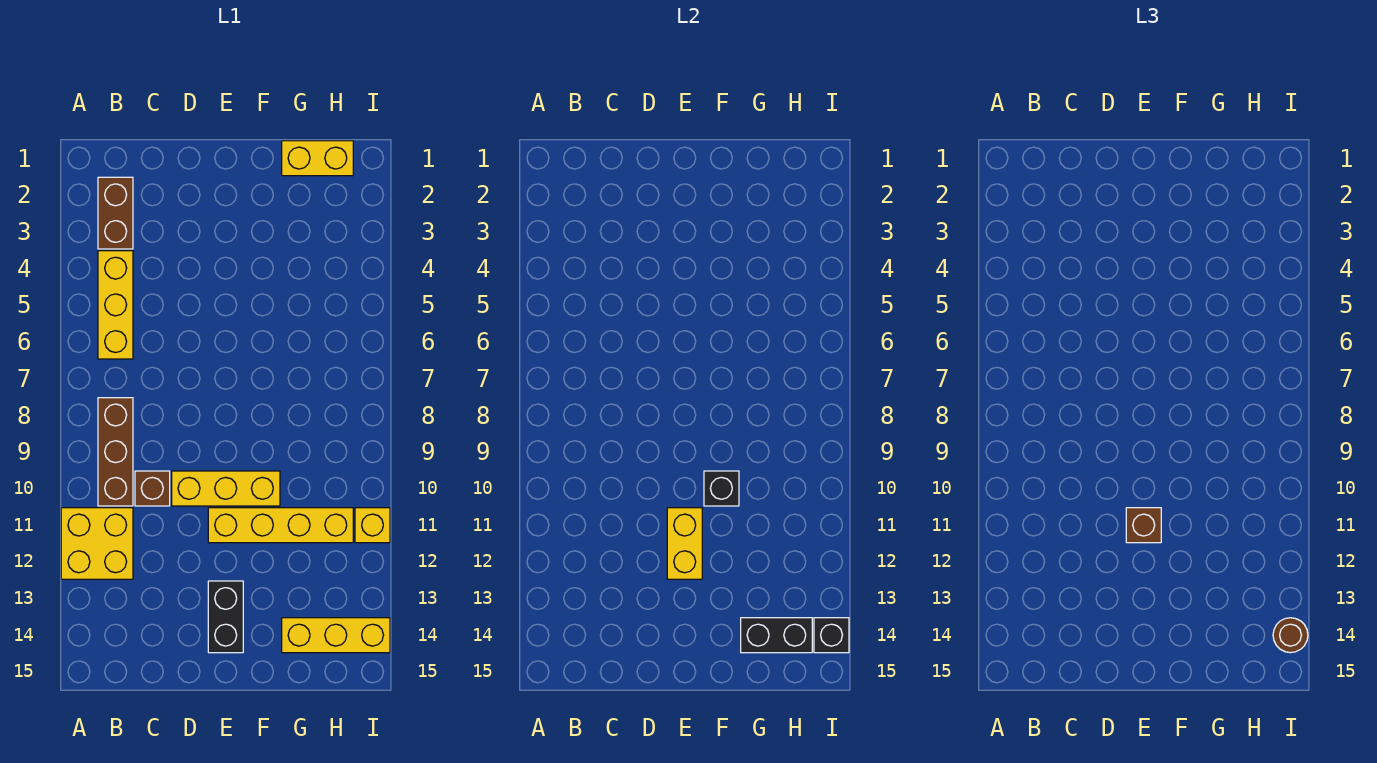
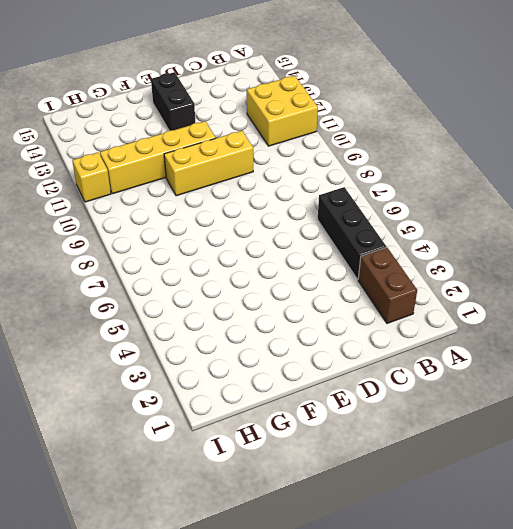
black 1x3 brick [318,187,386,279] -> yellow 1x3 brick [98,251,133,359]
none -> brown 1x3 brick [98,398,133,506]
none -> brown 1x1 brick [135,471,170,506]
none -> yellow 1x2 brick [282,141,353,176]

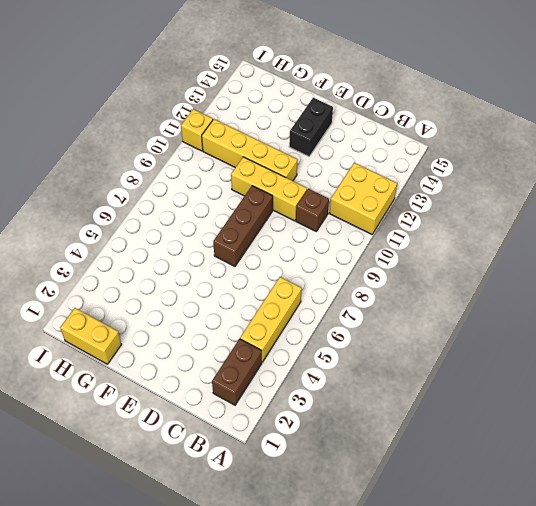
brown 1x3 brick [213,186,273,266] -> brown 1x3 brick moved to [98,398,133,506]
none -> yellow 1x3 brick [282,618,390,653]
none -> yellow 1x2 brick [667,508,702,579]
none -> black 1x1 brick [704,471,739,506]

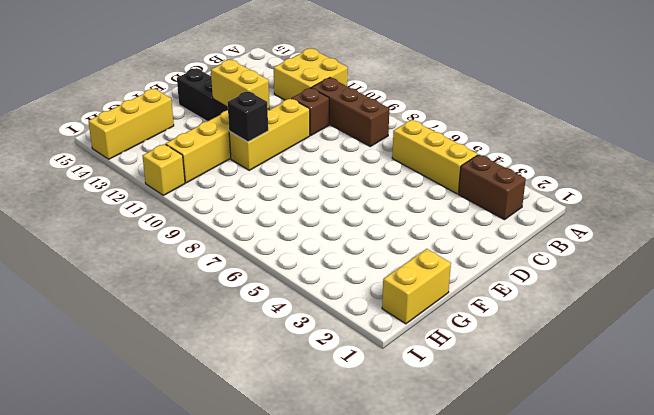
none -> black 1x2 brick [741,618,812,653]
none -> black 1x1 brick [814,618,849,653]
none -> brown 1x1 brick [1126,508,1161,543]

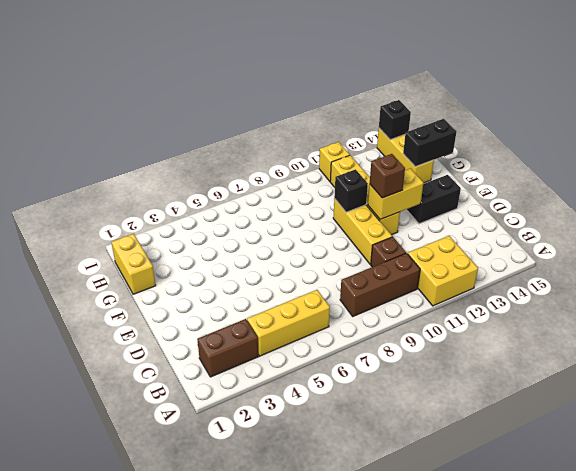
black 1x2 brick [403,119,457,167] -> black 1x2 brick turned to [741,618,812,653]
none -> brown 1x1 round brick [1273,618,1308,653]

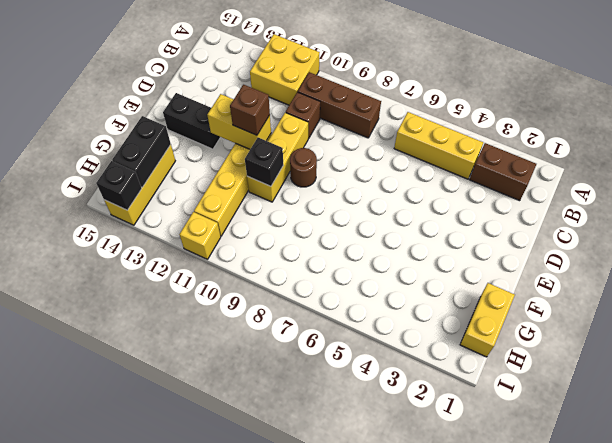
brown 1x1 round brick [290,148,317,187] -> brown 1x1 round brick moved to [1273,618,1308,653]

